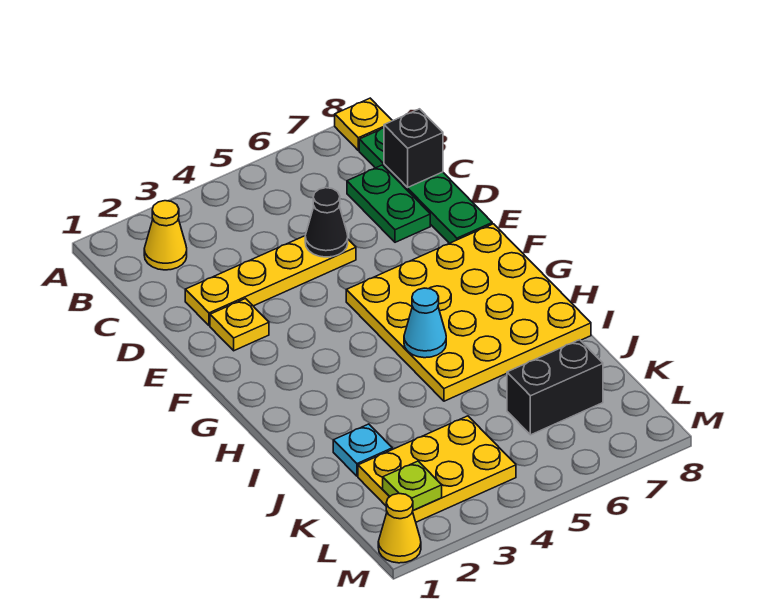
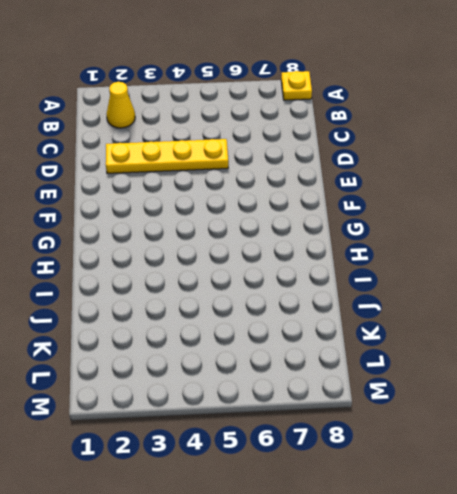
none -> green 1x4 plate [359,128,492,243]
none -> green 1x2 plate [347,165,430,242]
none -> yellow 1x1 plate [210,299,269,351]

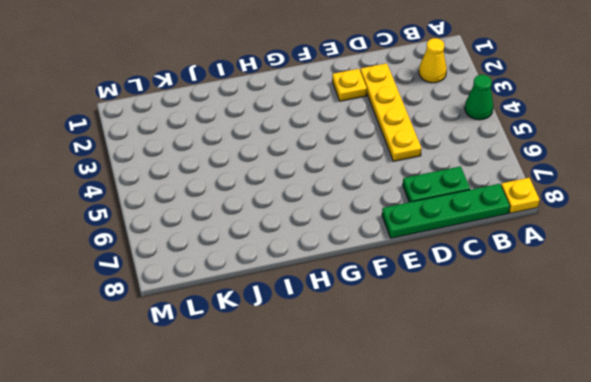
green 1x1 cone [465,75,493,120] -> none
none -> yellow 4x4 plate [346,224,591,401]
none -> cyan 1x1 plate [333,424,392,476]
none -> yellow 2x3 plate [358,416,516,522]

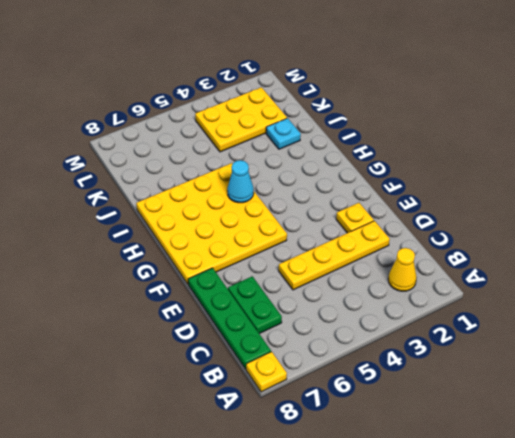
none -> black 1x2 brick [507,340,603,435]
none -> yellow 1x1 cone [378,494,421,563]
none -> black 1x1 brick [384,109,443,188]

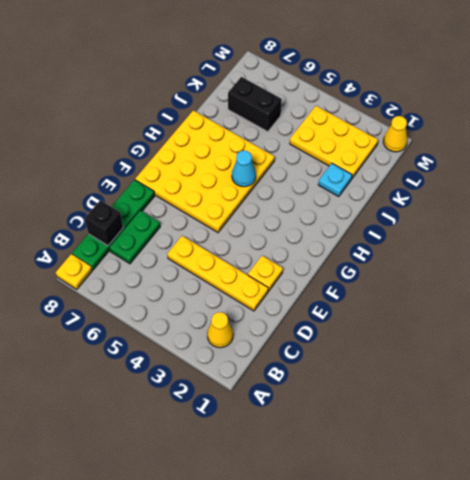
none -> black 1x1 cone [305,188,348,257]
none -> lime 1x1 plate [383,461,442,510]

